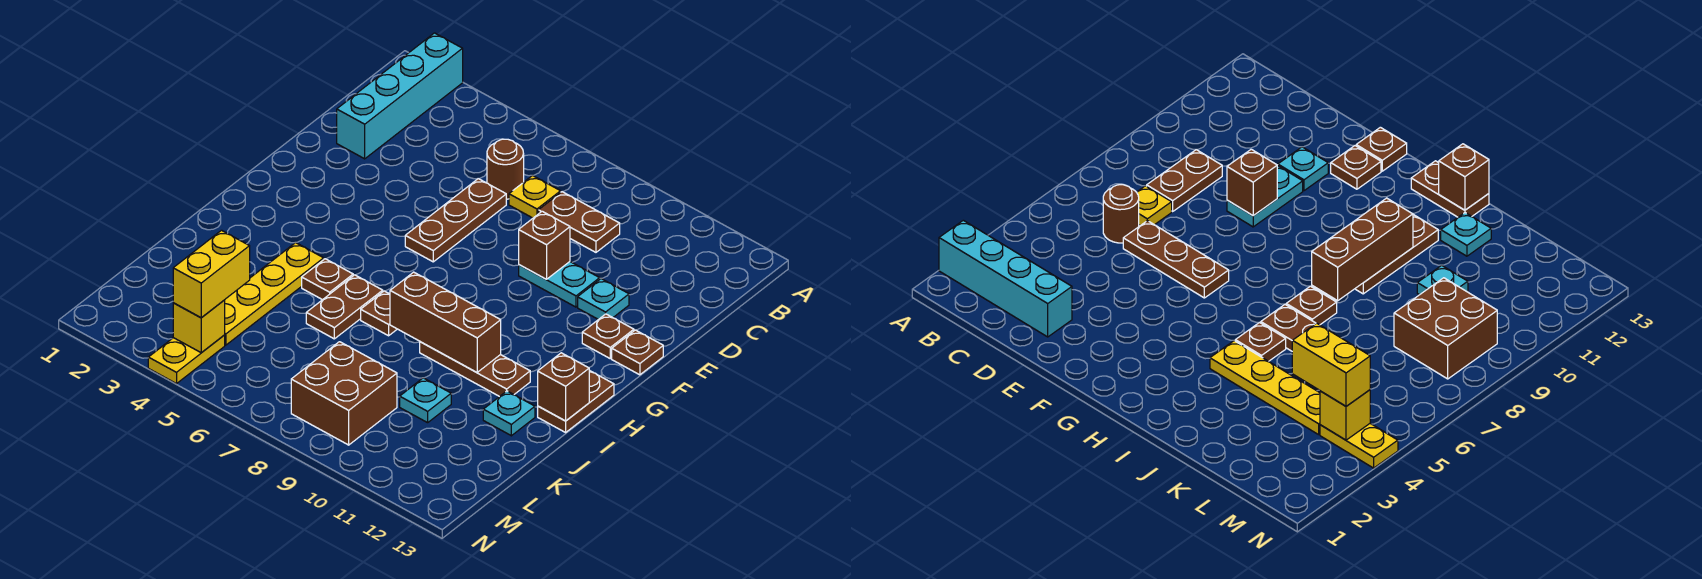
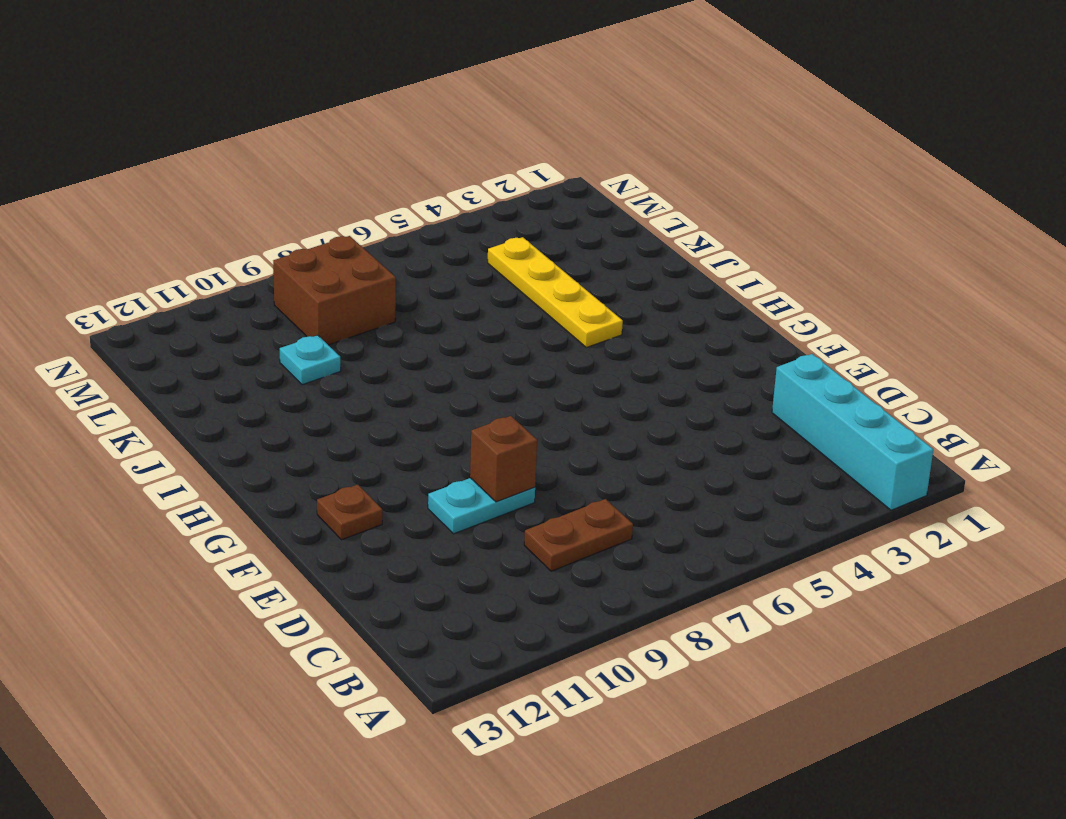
none -> brown 1x1 round brick [487,139,524,199]
none -> yellow 1x1 plate [509,175,561,218]
none -> brown 1x3 plate [405,179,506,262]

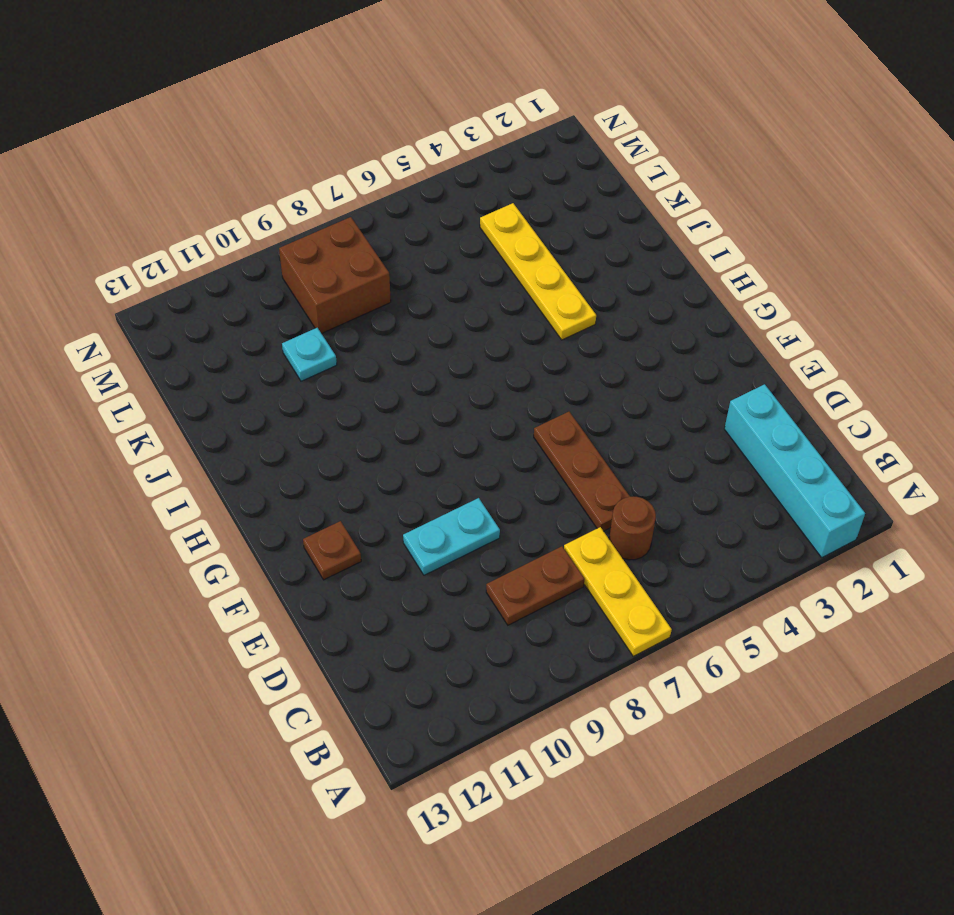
yellow 1x3 plate [564,527,672,656] -> yellow 1x1 plate [509,175,561,218]
none -> cyan 1x1 plate [578,279,629,320]
none -> brown 1x1 plate [612,330,663,375]
none -> brown 1x2 plate [538,370,614,432]

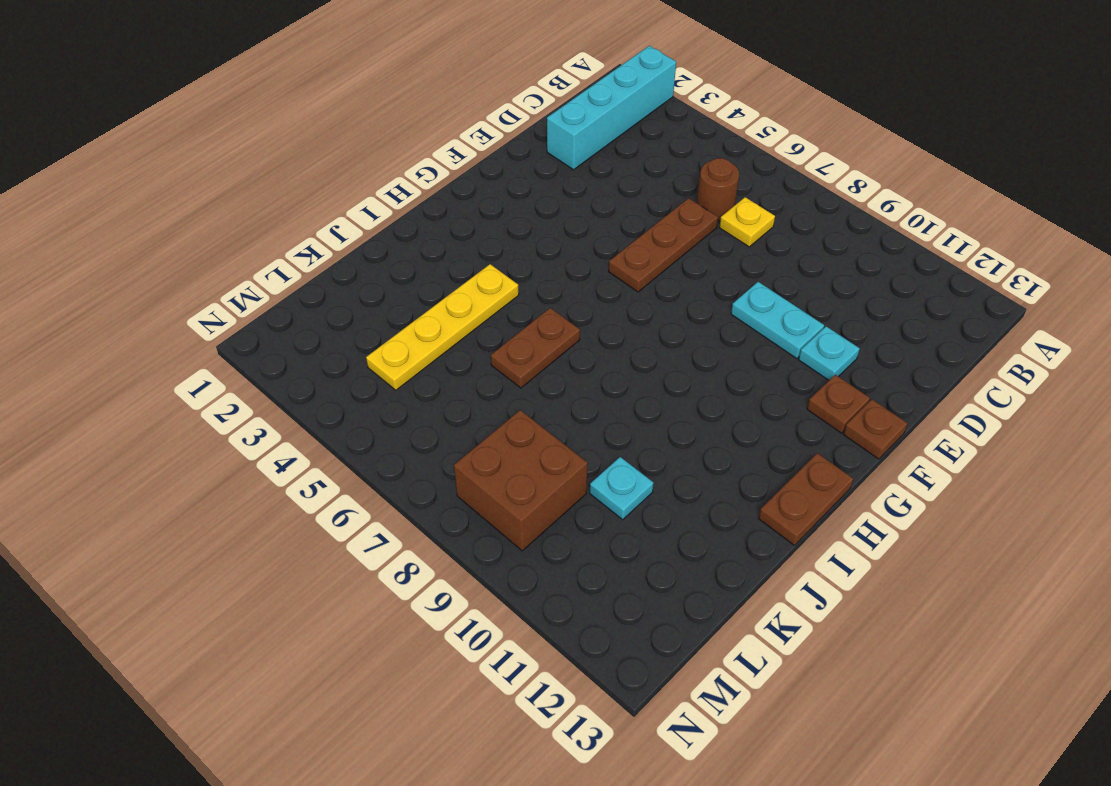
none -> brown 1x2 plate [538,192,620,252]
none -> brown 1x1 plate [302,259,353,300]
none -> brown 1x1 plate [361,291,397,336]

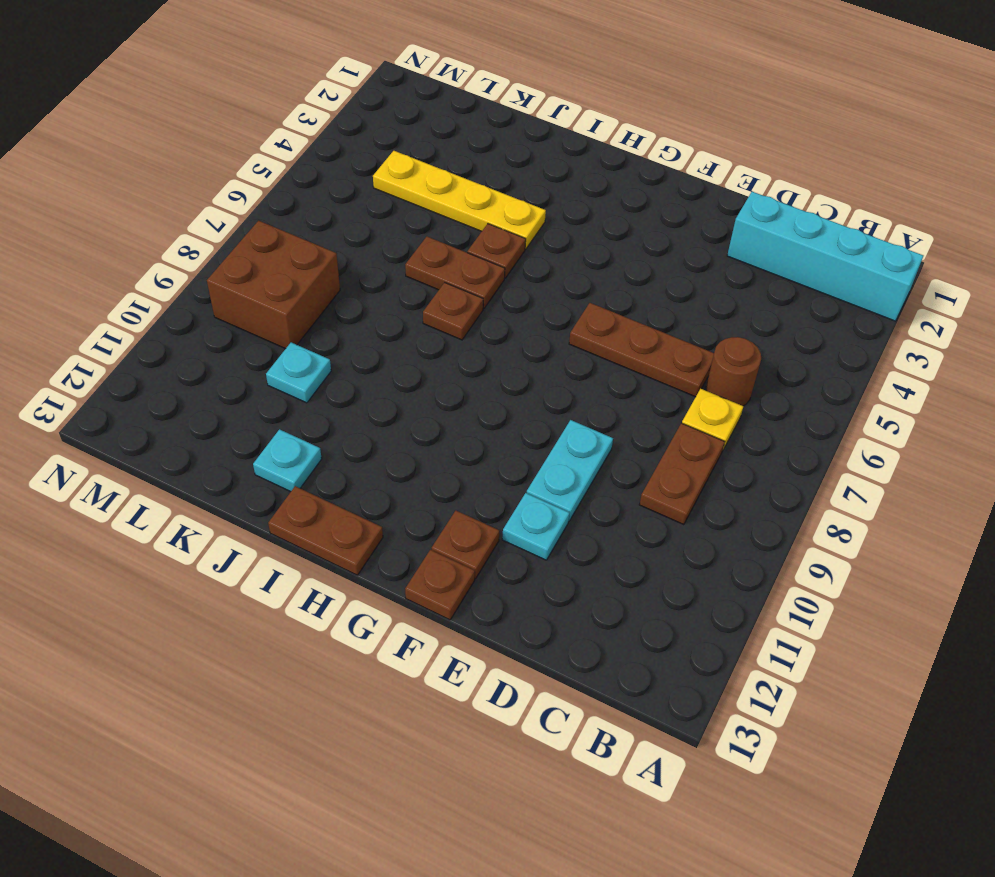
none -> brown 1x3 plate [420,342,530,397]
none -> yellow 1x2 plate [148,335,225,384]
none -> brown 1x1 brick [519,211,570,279]

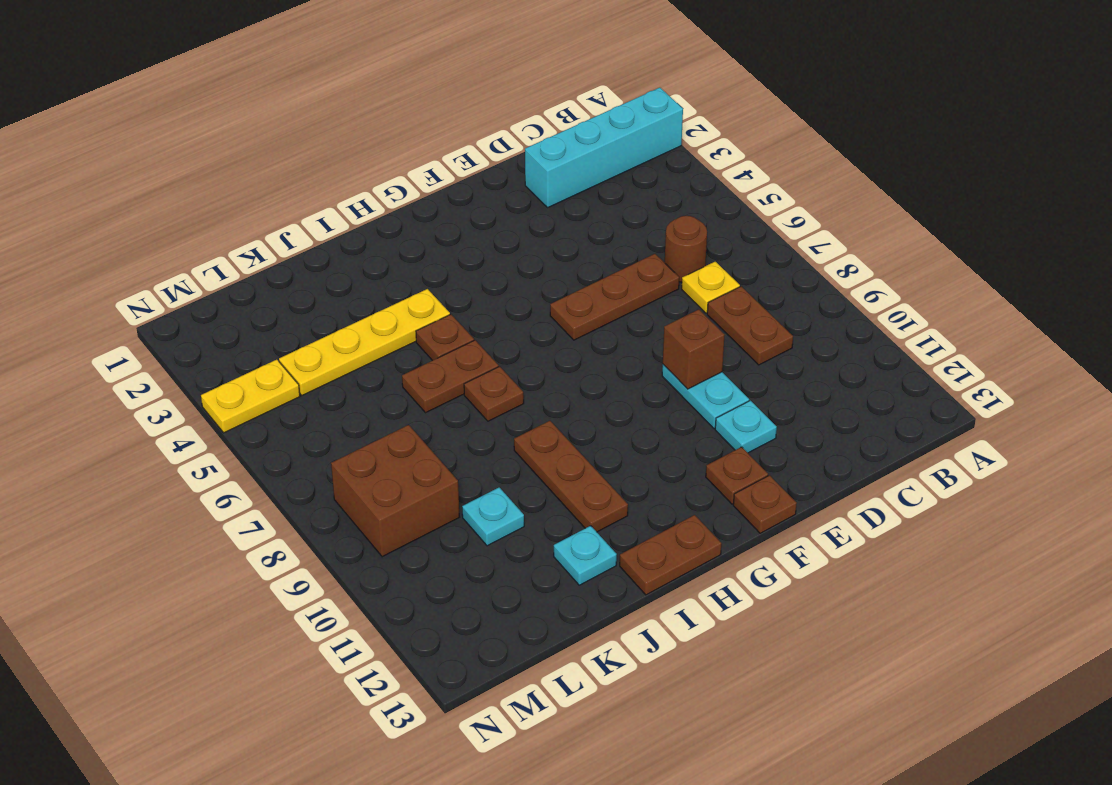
none -> brown 1x3 brick [390,272,501,372]
none -> brown 1x1 brick [538,353,589,421]
none -> yellow 1x1 brick [173,300,225,353]

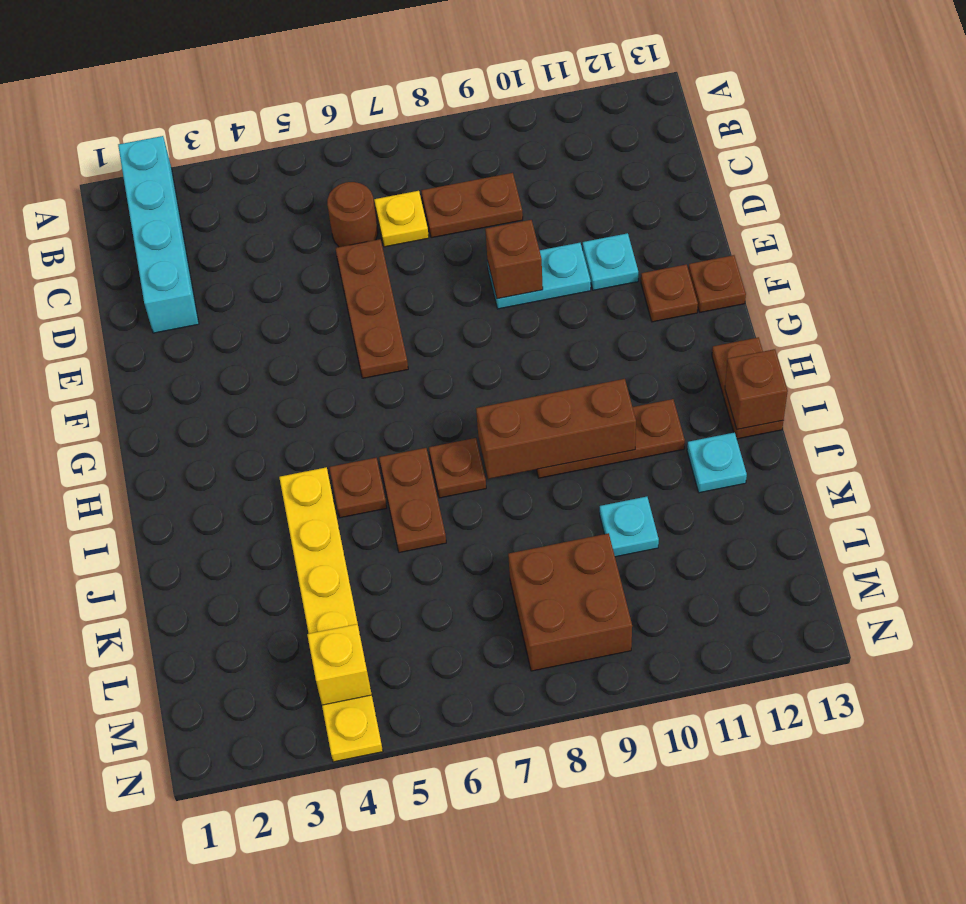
none -> yellow 1x2 brick [173,230,250,318]

